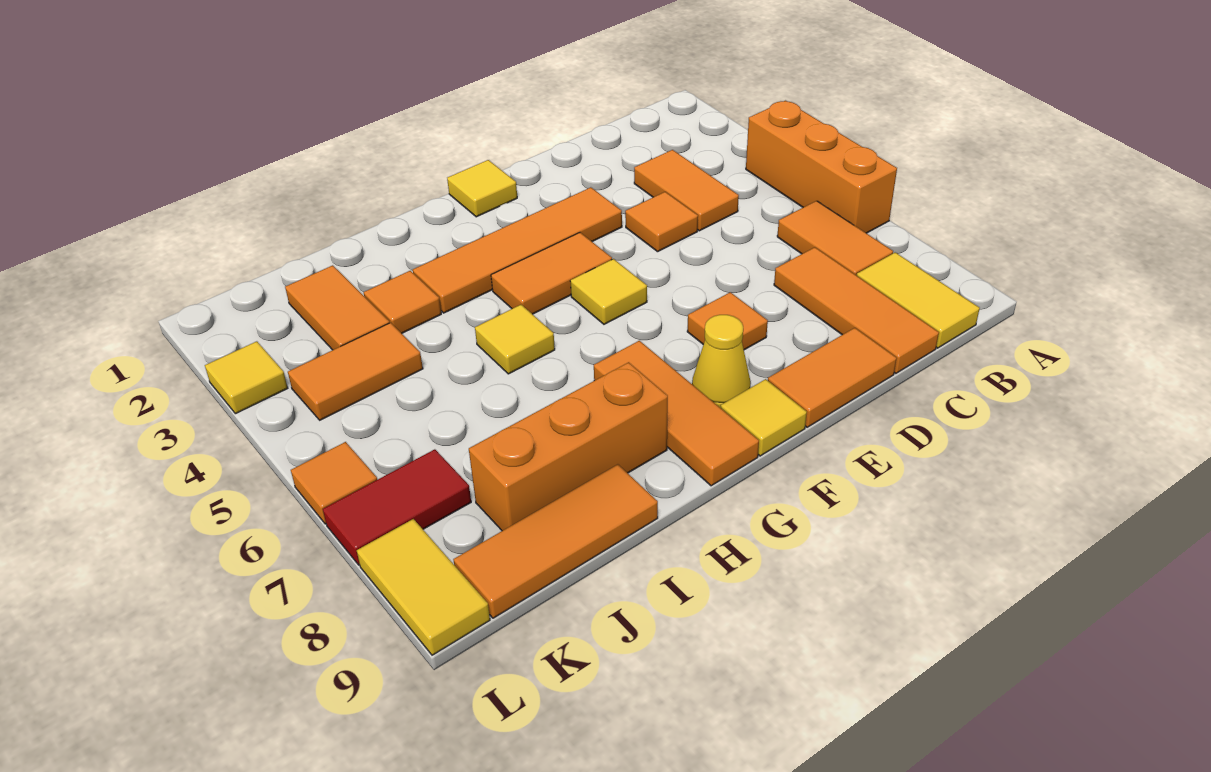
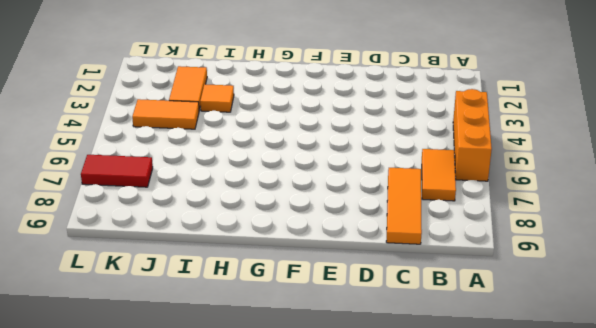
none -> yellow 1x2 tile [857,252,980,348]
none -> orange 1x2 tile [634,150,739,231]
none -> orange 1x1 tile [625,192,698,252]

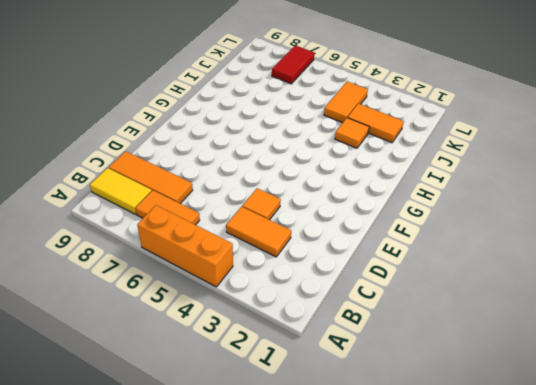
none -> orange 1x2 tile [768,328,897,427]
none -> orange 1x4 tile [413,187,622,313]
none -> orange 1x1 tile [687,292,768,350]

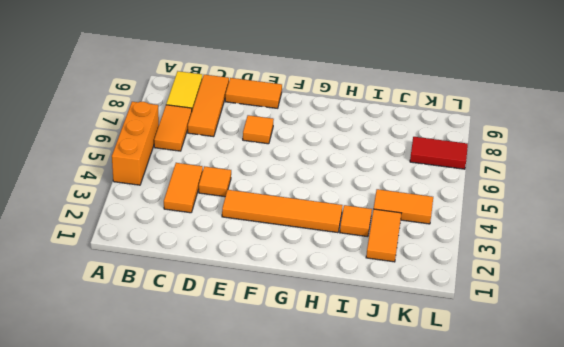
none -> yellow 1x1 tile [447,160,517,217]
none -> orange 1x2 tile [491,233,612,314]
none -> yellow 1x1 tile [570,259,647,324]

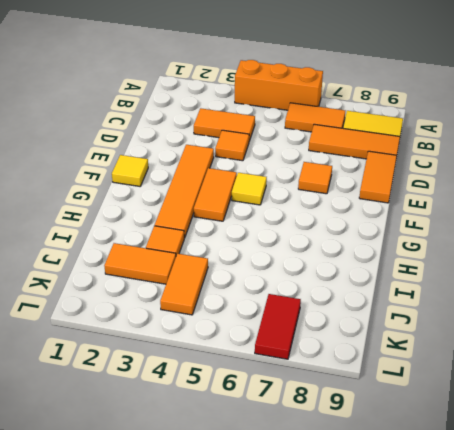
none -> yellow 1x1 cone [692,315,751,408]
none -> yellow 1x1 tile [721,379,807,456]
none -> orange 1x3 tile [594,341,759,486]

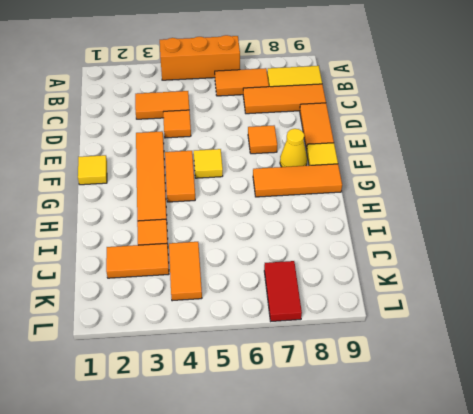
none -> yellow 1x1 tile [475,305,555,374]
none -> orange 1x3 brick [469,362,668,531]
none -> orange 1x3 tile [453,464,658,618]

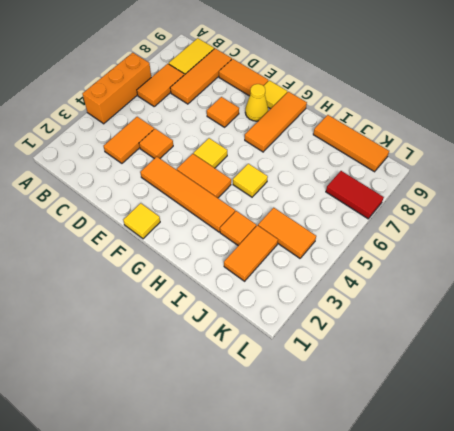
none -> orange 1x3 brick [469,362,668,531]
none -> yellow 1x1 tile [205,341,288,414]
none -> orange 1x1 tile [291,442,377,524]

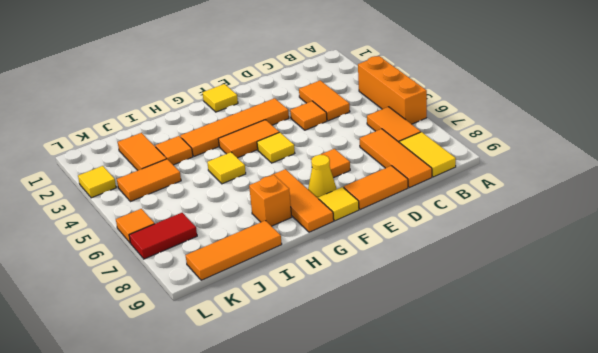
orange 1x1 brick [249,175,292,226] -> orange 1x3 brick [469,362,668,531]
none -> yellow 1x2 tile [357,519,490,655]

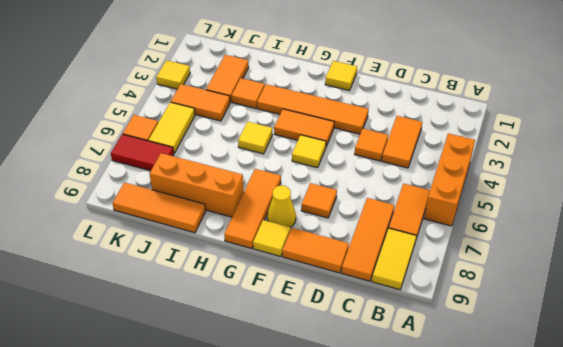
yellow 1x2 tile [149,102,195,153] -> yellow 1x2 tile moved to [357,519,490,655]

